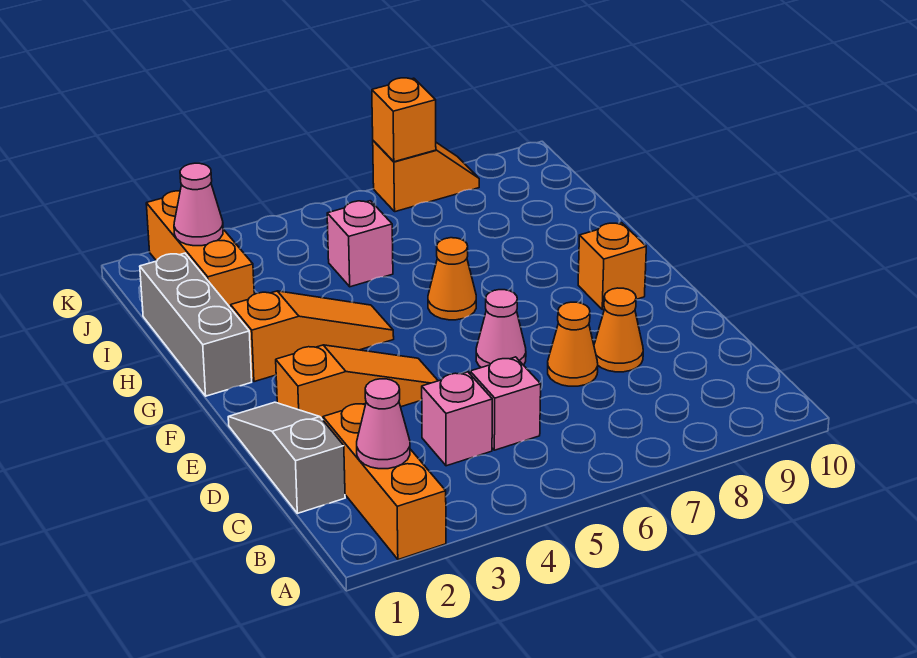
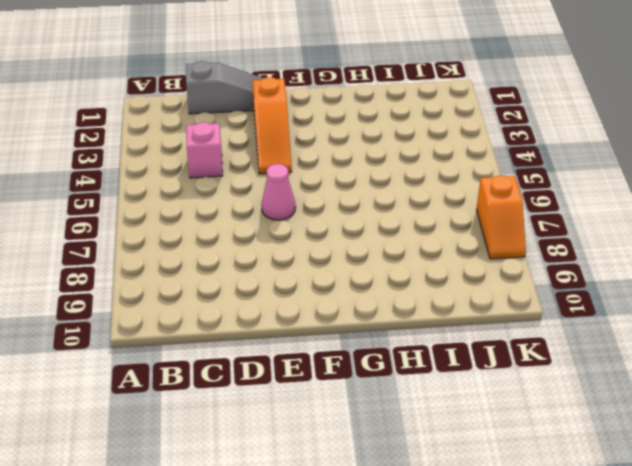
none -> orange 1x3 brick [323,403,446,560]
none -> pink 1x1 brick [470,357,541,450]
none -> orange 1x1 cone [548,302,598,386]

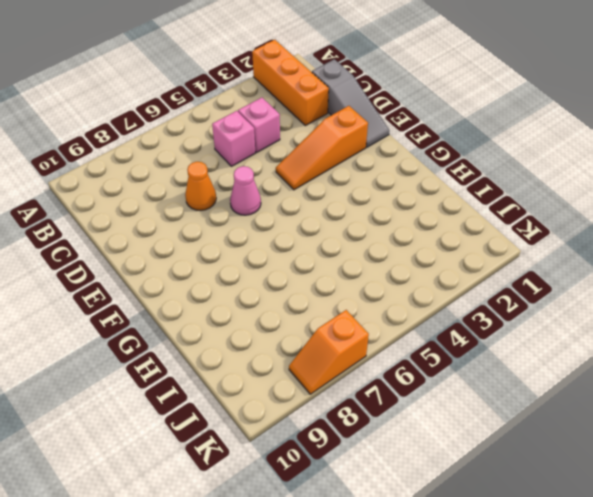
none -> orange 1x1 cone [594,288,643,372]
none -> orange 1x1 brick [578,223,646,310]
none -> grey 1x3 brick [140,253,252,396]

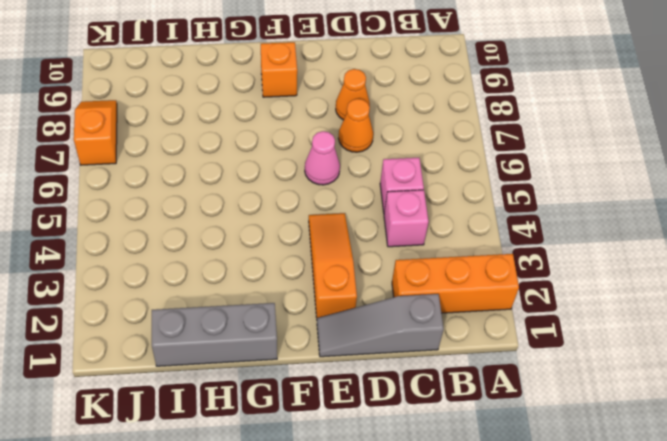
none -> orange 1x3 slope [231,291,394,382]
none -> orange 1x1 cone [428,238,476,320]
none -> orange 1x3 brick [146,191,254,308]

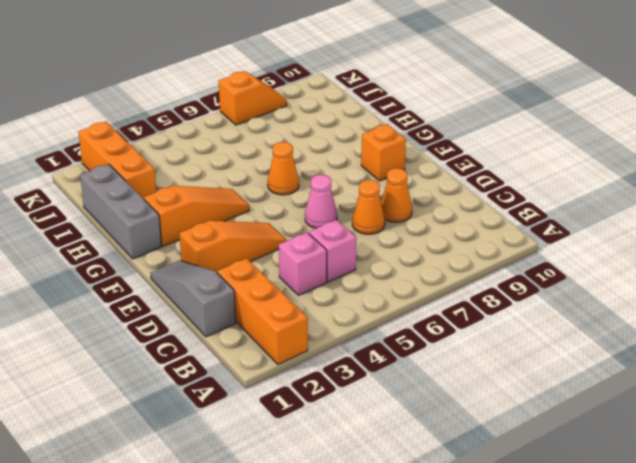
none -> pink 1x1 brick [327,201,393,287]
none -> pink 1x1 cone [357,379,410,469]
none -> pink 1x1 cone [174,163,223,246]

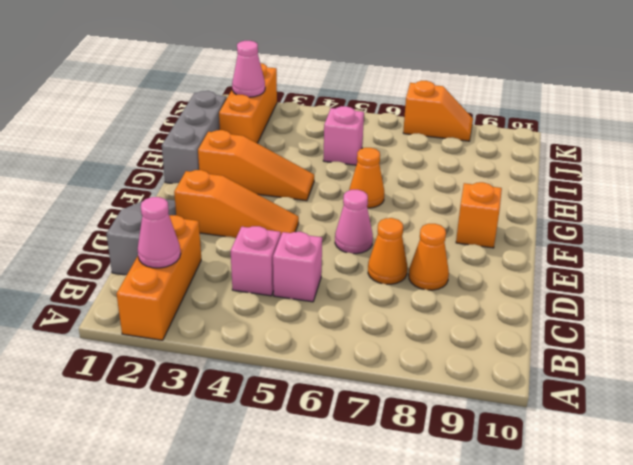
none -> orange 1x1 brick [372,78,436,162]

